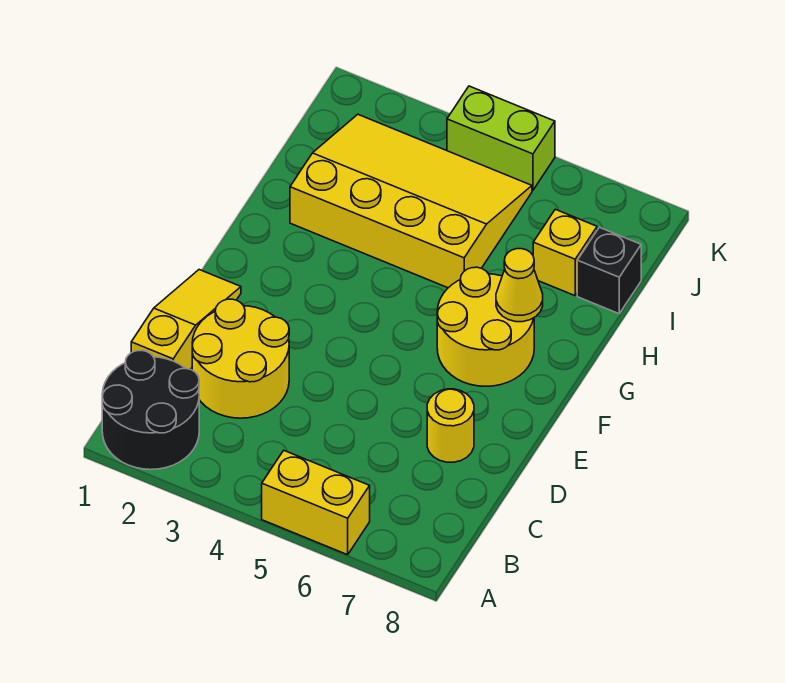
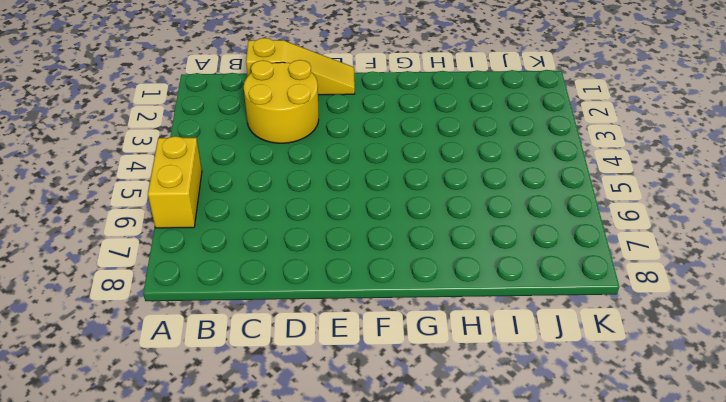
none -> black 2x2 round brick [102,351,199,470]
none -> yellow 1x1 round brick [427,389,474,462]

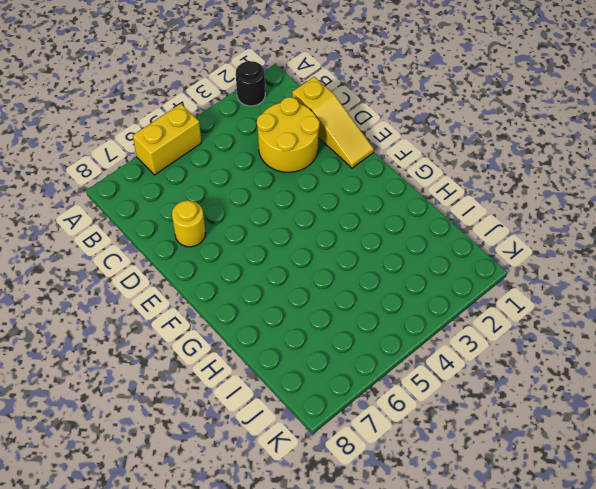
black 1x1 round brick [236,61,265,106] -> black 2x2 round brick [102,351,199,470]
none -> yellow 2x2 round brick [437,267,534,386]
none -> yellow 3x4 slope [290,114,532,288]

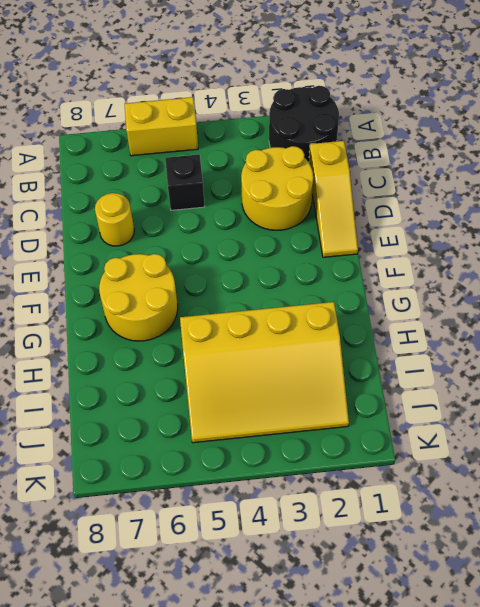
black 1x1 brick [165,155,205,210] -> black 1x1 brick moved to [577,227,641,314]
none -> yellow 1x1 brick [533,209,597,296]
none -> lime 1x2 brick [447,86,555,190]

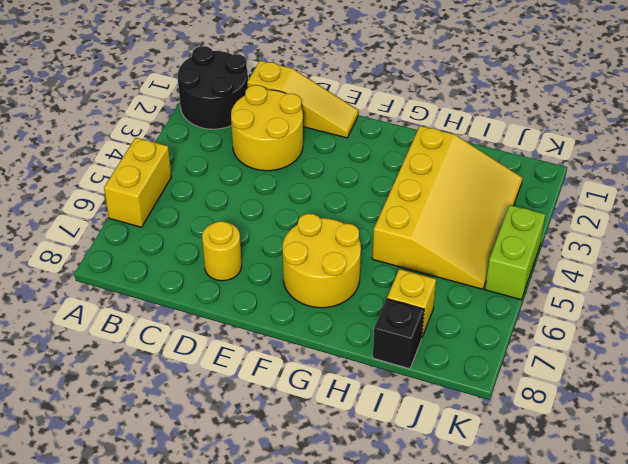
none -> yellow 1x1 cone [496,249,543,322]

